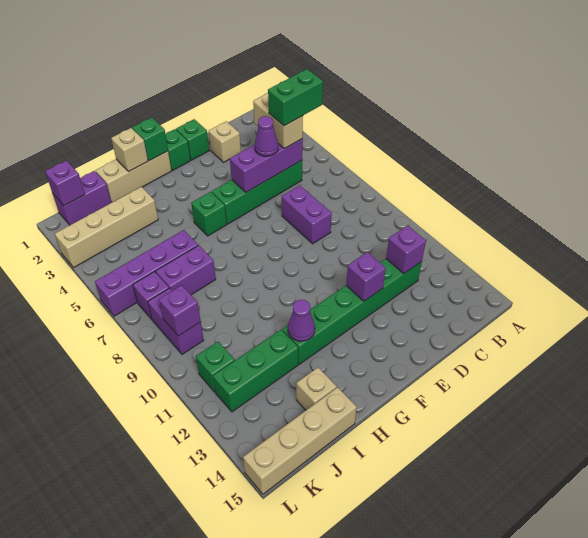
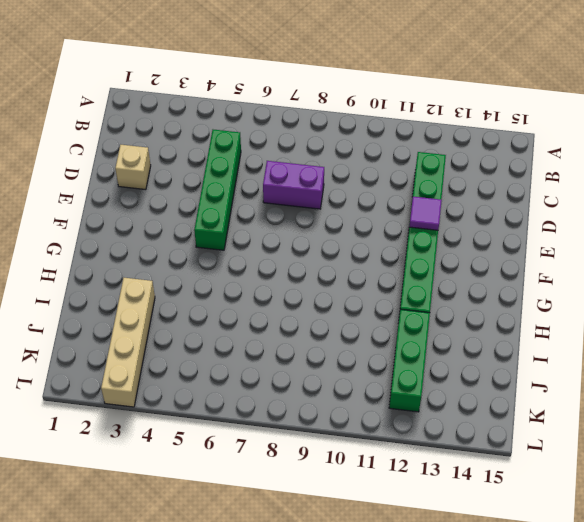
purple 1x1 tile [409,197,442,230] -> purple 1x1 brick [346,252,386,301]
none -> green 1x1 brick [176,119,209,160]
none -> green 1x1 brick [165,129,191,171]
none -> tan 1x3 brick [96,151,171,202]

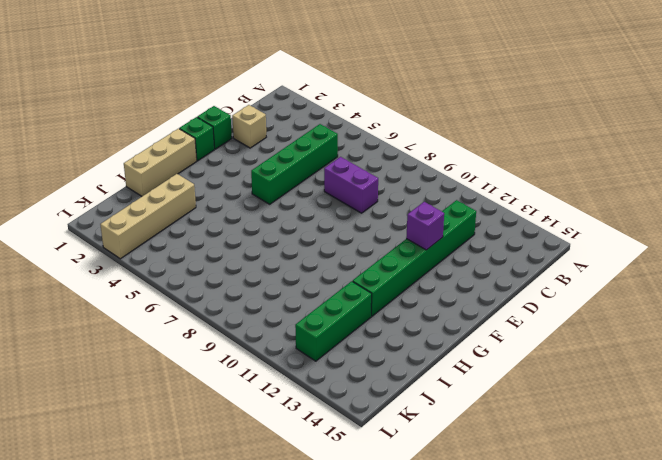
none -> green 1x1 brick [191,192,227,236]
none -> purple 1x4 brick [95,230,198,316]
none -> purple 1x2 brick [156,245,216,295]

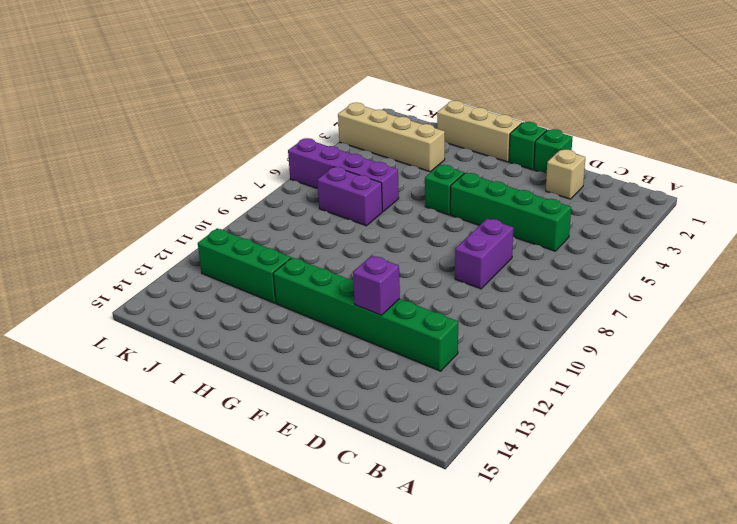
none -> tan 1x1 brick [296,368,337,410]
none -> tan 1x4 brick [243,387,357,494]
none -> purple 1x2 brick [52,171,111,225]

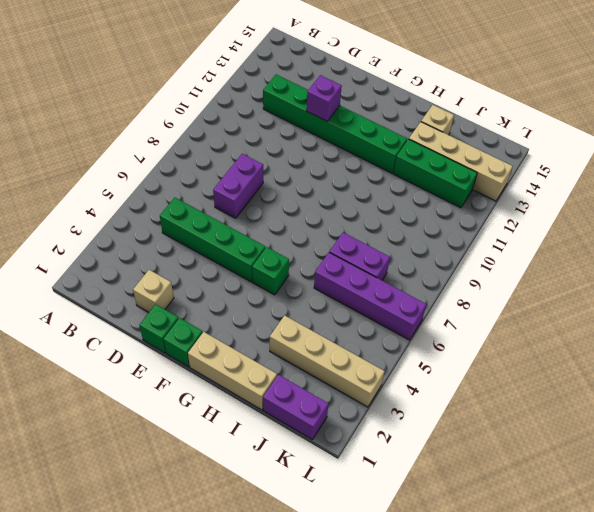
tan 1x4 brick [409,122,513,201] -> tan 1x4 brick moved to [243,387,357,494]
none -> purple 1x1 brick [133,272,169,319]
none -> purple 1x2 brick [148,288,204,354]
none -> green 1x1 brick [196,342,235,392]

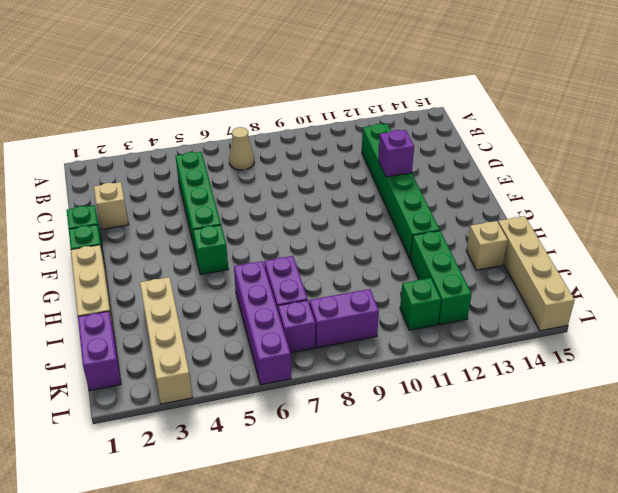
tan 1x1 cone [229,127,254,170] -> none
none -> purple 1x2 brick [282,185,332,244]
none -> purple 1x3 brick [230,139,303,192]
none -> purple 1x1 brick [386,225,426,273]

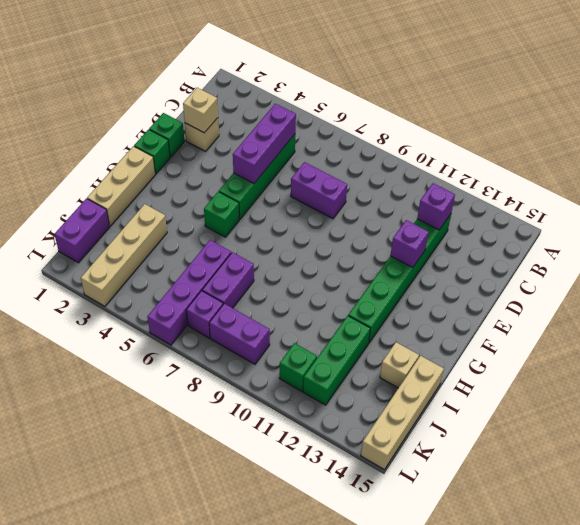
tan 1x1 brick [183,88,218,133] -> tan 1x1 brick moved to [111,128,148,172]
none -> green 1x1 brick [132,118,168,161]
none -> purple 1x1 cone [288,300,315,341]
none -> purple 1x1 brick [45,160,85,206]

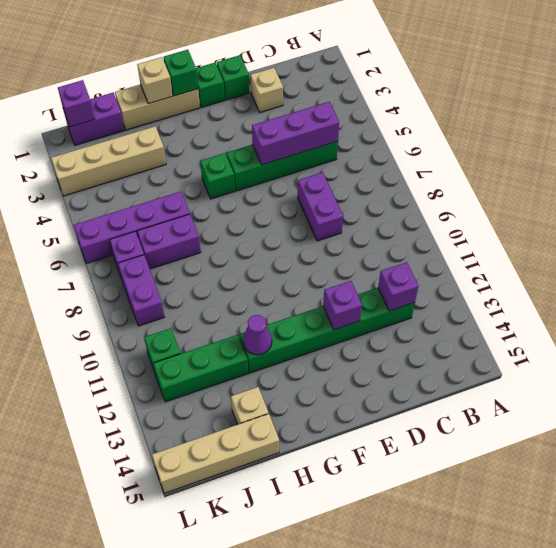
none -> purple 1x1 brick [159,285,201,336]
none -> tan 1x2 brick [253,93,303,149]
none -> purple 1x1 cone [255,116,278,156]

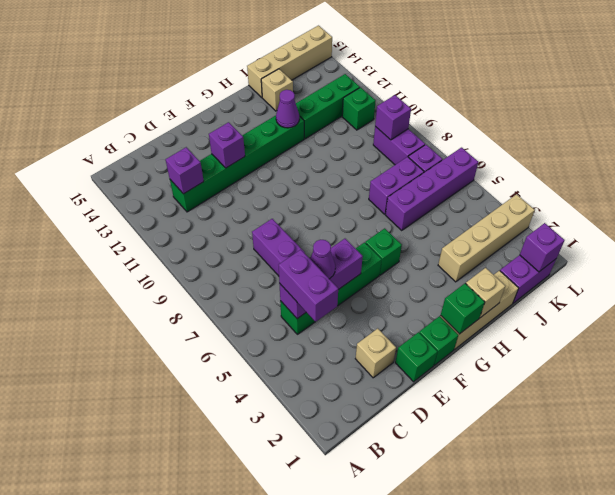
purple 1x2 brick [279,250,338,322] -> tan 1x2 brick [253,93,303,149]
none -> green 1x2 brick [268,69,323,126]

